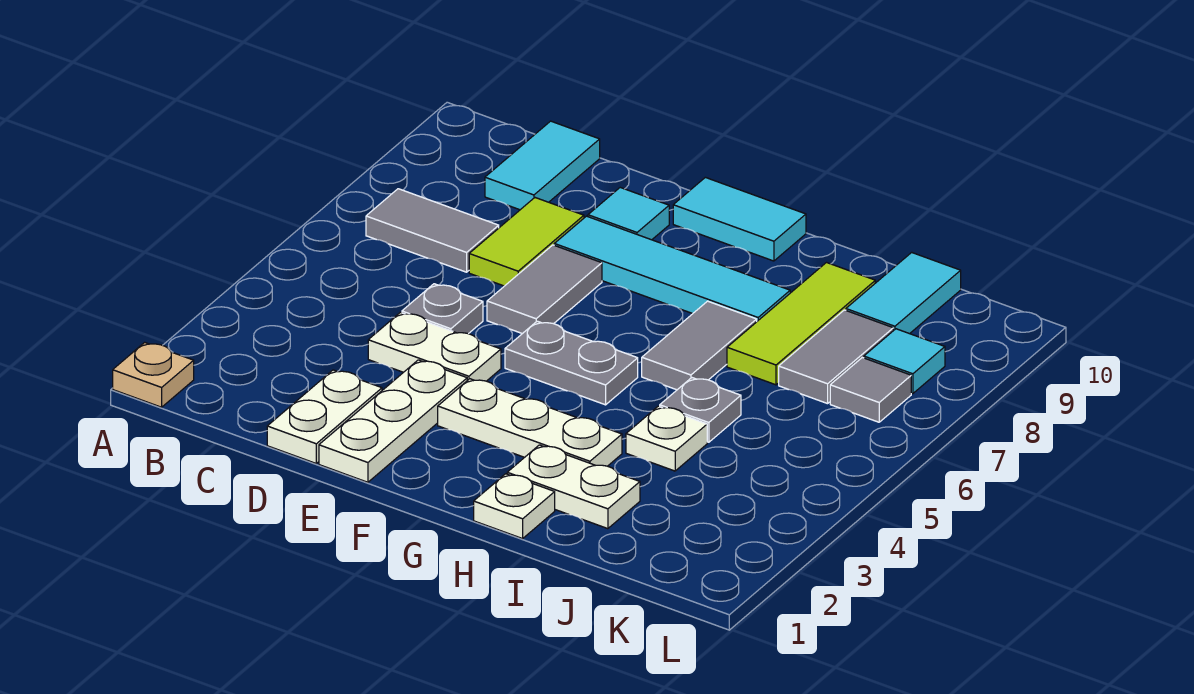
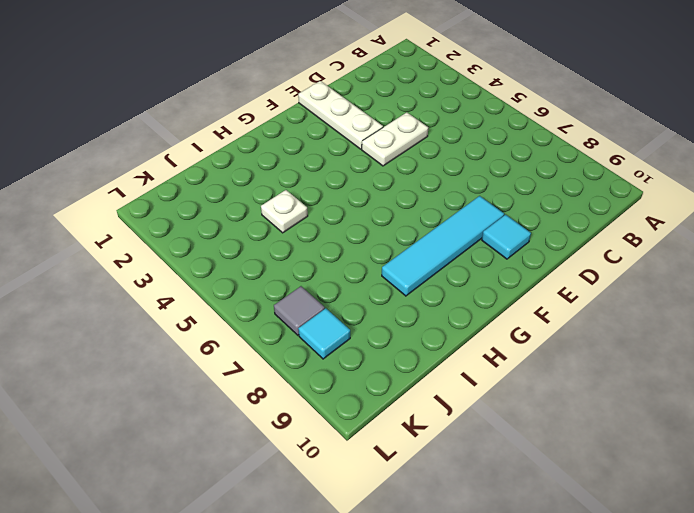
none -> tan 1x1 plate [113,342,194,407]
none -> grey 1x2 tile [366,189,499,272]
none -> cyan 1x2 tile [485,121,600,210]

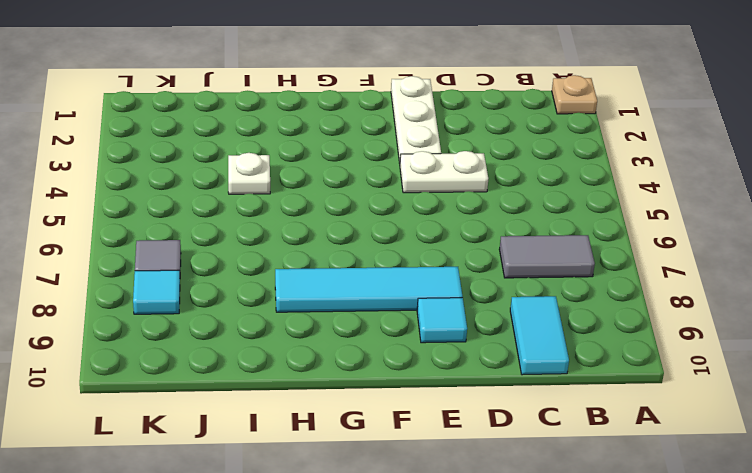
none -> white 1x2 plate [267,370,382,463]
none -> grey 1x1 plate [402,284,483,334]
none -> lime 1x2 tile [469,198,584,286]

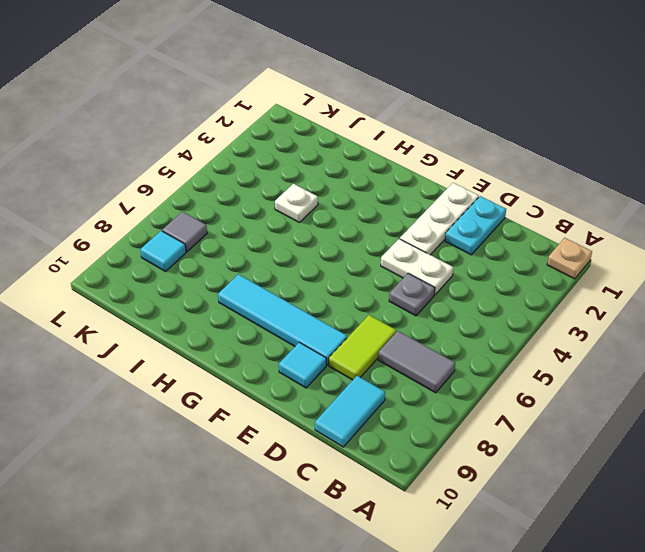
cyan 1x2 plate [445,196,506,255] -> white 1x2 plate [267,370,382,463]
none -> grey 1x2 tile [487,245,602,334]
none -> white 1x3 plate [438,379,622,466]
none -> grey 1x2 plate [505,321,638,405]

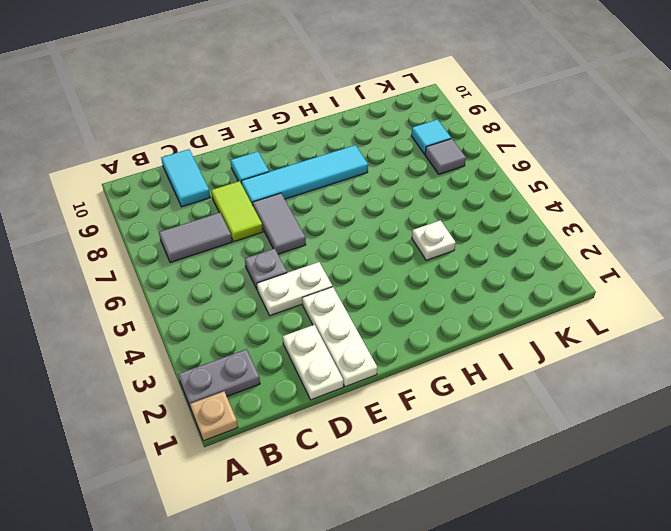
grey 1x2 plate [178,349,260,408] -> grey 1x2 plate moved to [505,321,638,405]
none -> white 1x3 plate [438,379,622,466]
none -> cyan 1x2 tile [673,177,806,261]
none -> white 1x1 plate [474,474,555,539]

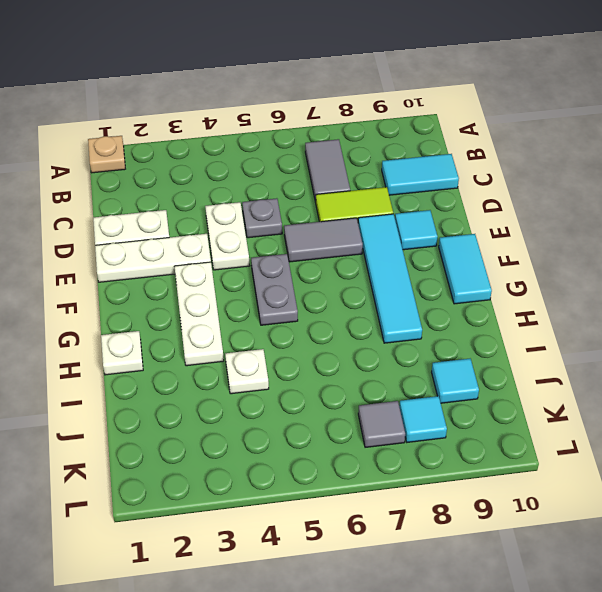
cyan 1x1 tile [432,359,479,403] -> cyan 1x2 tile [846,252,961,334]
none -> white 1x2 plate [507,445,640,529]
none -> grey 1x2 tile [642,301,757,390]
none -> grey 1x1 plate [660,378,741,442]

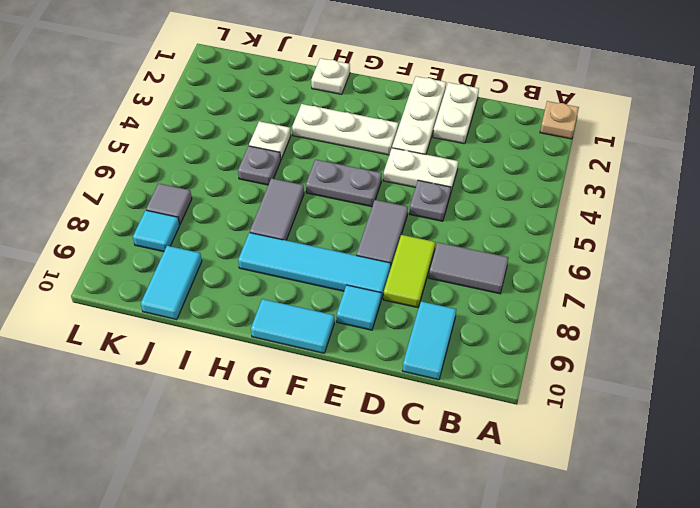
none -> white 1x2 plate [507,445,640,529]
none -> lime 1x3 tile [727,263,875,385]
none -> grey 1x2 tile [779,310,893,404]

